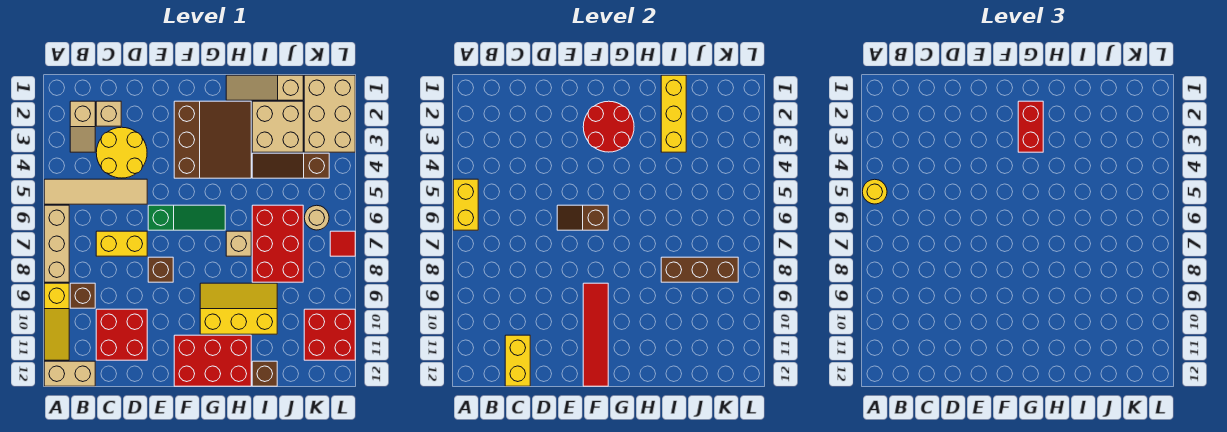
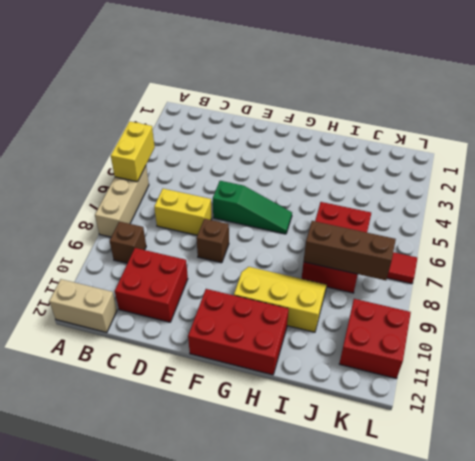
none -> tan 1x4 tile [44,179,147,204]
none -> yellow 1x3 slope [44,283,69,360]
none -> tan 1x2 slope [70,101,95,152]
none -> tan 1x1 brick [96,101,121,126]

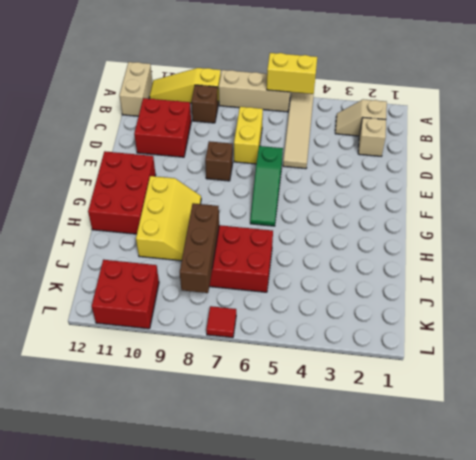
none -> yellow 2x2 round brick [96,127,147,178]
none -> brown 3x3 slope [174,101,251,178]
none -> tan 1x3 slope [226,75,303,100]
none -> tan 1x1 brick [226,231,251,256]

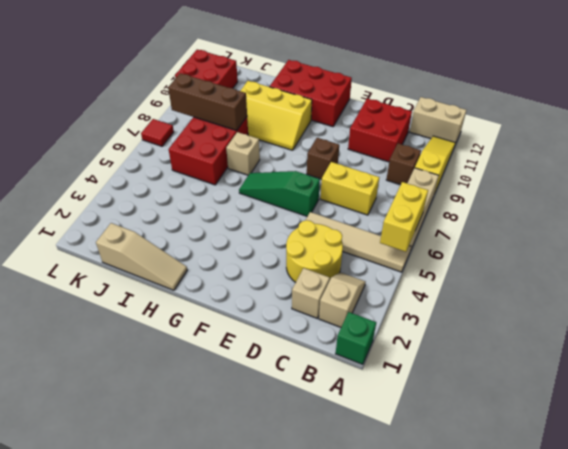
green 1x1 brick [336,312,376,365] -> none
none -> brown 3x3 slope [174,101,251,178]
none -> tan 2x2 brick [252,101,303,152]
none -> brown 1x3 slope [252,153,329,178]
none -> brown 1x1 brick [252,361,277,386]

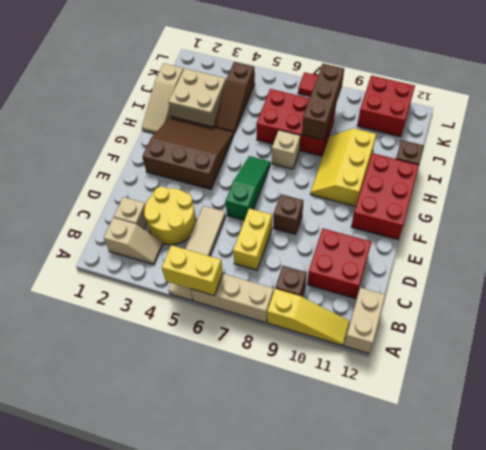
none -> tan 2x3 brick [304,75,355,152]
none -> tan 1x1 round brick [304,205,329,230]
none -> yellow 1x2 brick [505,335,530,386]
none -> brown 1x2 slope [557,205,608,230]

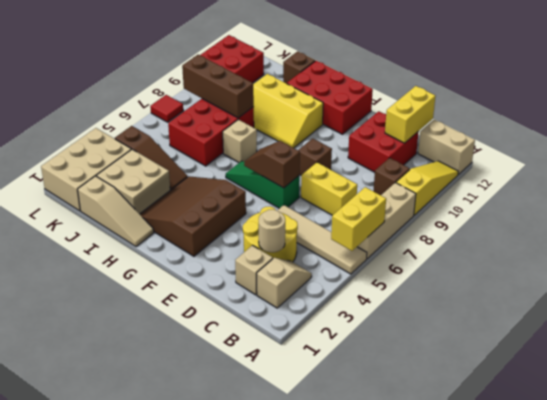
tan 1x1 round brick [259,209,285,252] -> tan 1x1 round brick moved to [304,205,329,230]
brown 1x2 slope [244,141,300,188] -> brown 1x2 slope turned to [557,205,608,230]
none -> red 2x2 round brick [583,101,634,152]
none -> red 1x4 tile [583,283,608,386]
none -> yellow 1x3 brick [661,75,686,152]
none -> yellow 1x1 round brick [862,179,887,204]

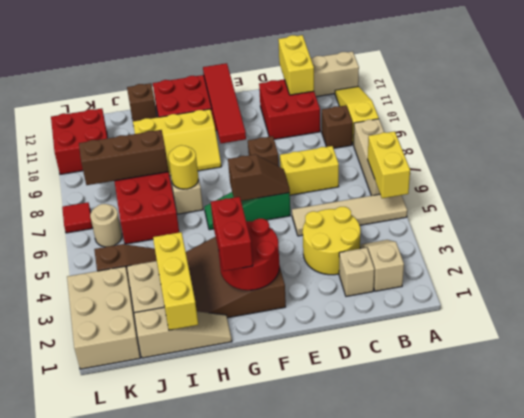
yellow 1x1 round brick [169,145,198,189] -> yellow 1x1 round brick moved to [862,179,887,204]

